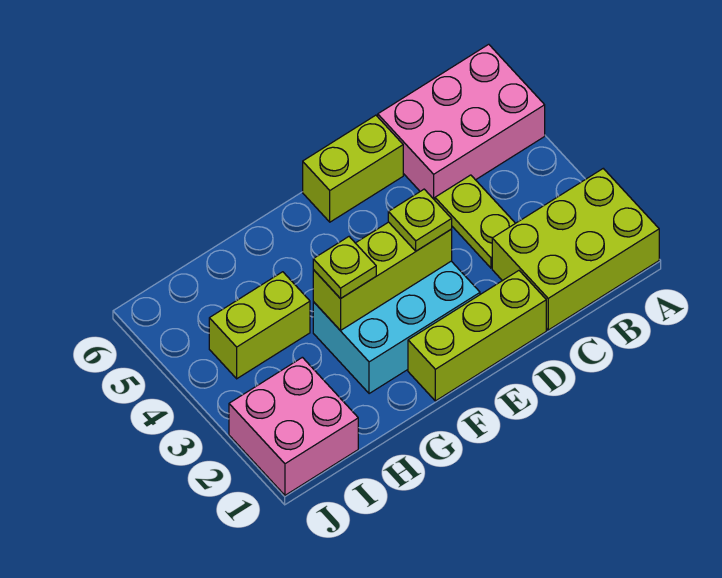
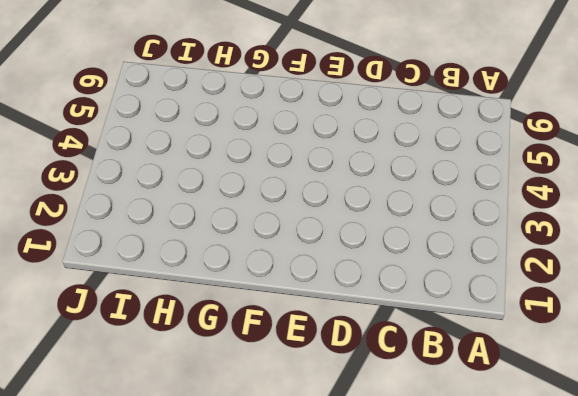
none -> lime 2x3 brick [492,169,659,330]
none -> pink 2x3 brick [378,44,545,200]

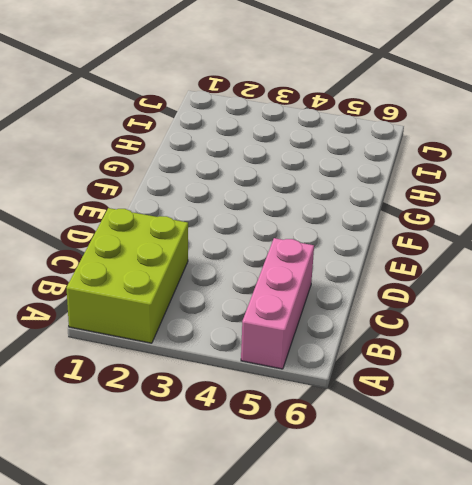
pink 1x3 brick [241,238,314,369] -> pink 2x3 brick [378,44,545,200]
none -> lime 1x2 plate [435,175,515,268]
none -> lime 1x3 brick [408,271,546,401]

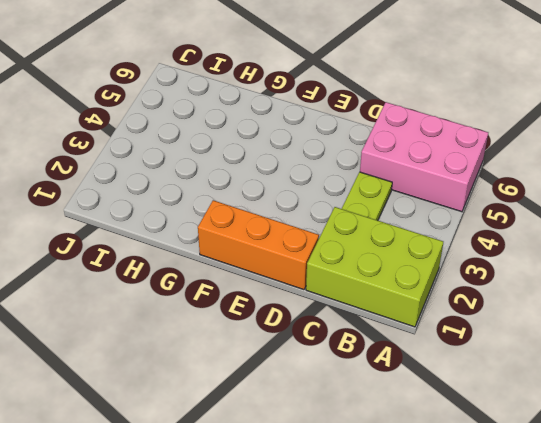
orange 1x3 brick [198,200,319,290] -> lime 1x3 brick [408,271,546,401]
none -> lime 1x2 brick [303,115,403,222]
none -> cyan 2x3 brick [313,261,480,394]

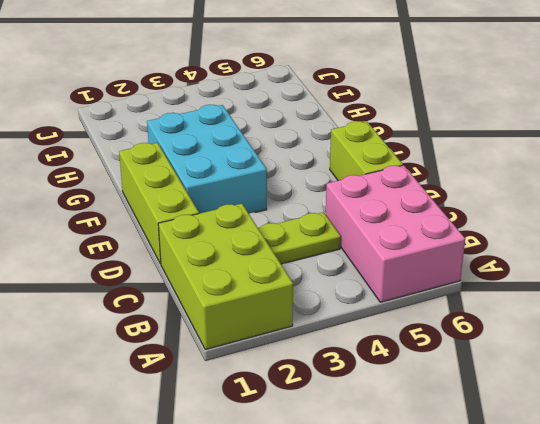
none -> lime 1x2 brick [209,272,310,379]
none -> pink 2x2 brick [229,357,358,495]

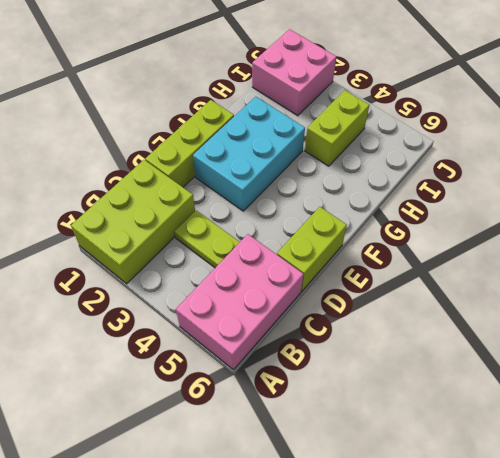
none -> lime 1x3 brick [313,222,452,330]
none -> lime 1x1 plate [388,189,452,251]

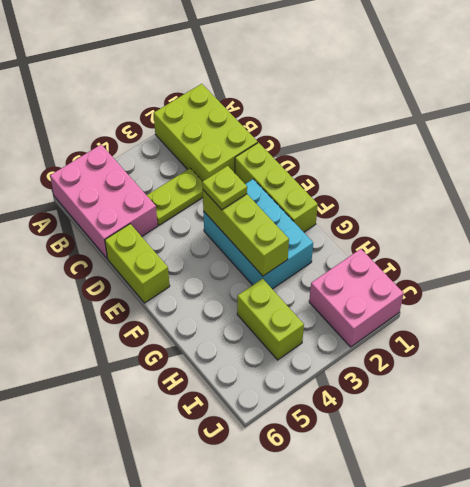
none -> lime 1x1 plate [313,237,376,299]

